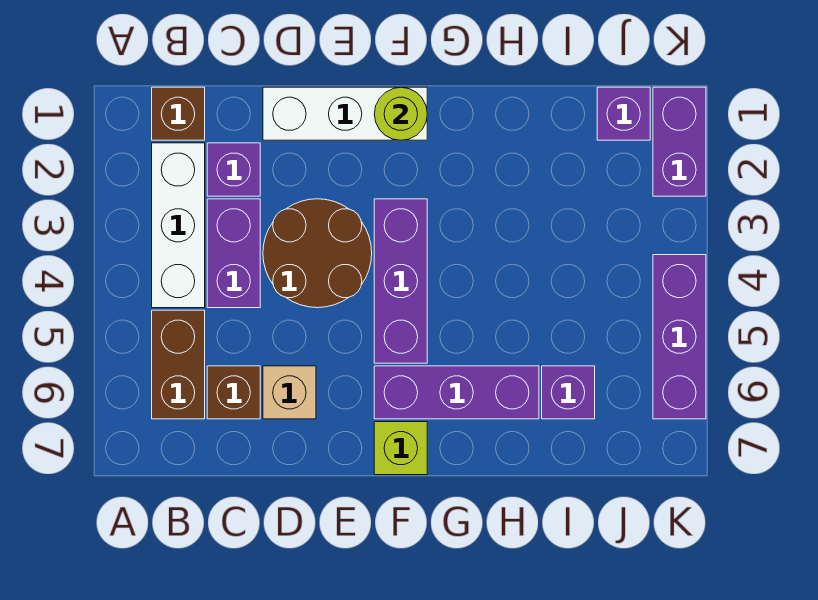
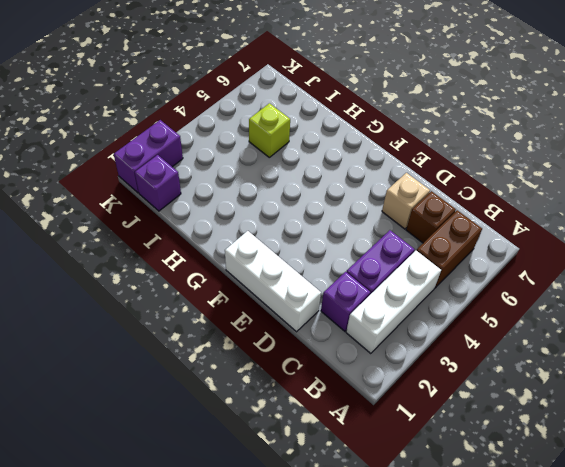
lime 1x1 brick [249,103,290,157] -> lime 1x1 brick moved to [374,422,427,475]
none -> brown 1x1 brick [152,87,205,140]
none -> brown 2x2 round brick [263,199,372,308]
none -> purple 1x3 brick [374,199,427,363]

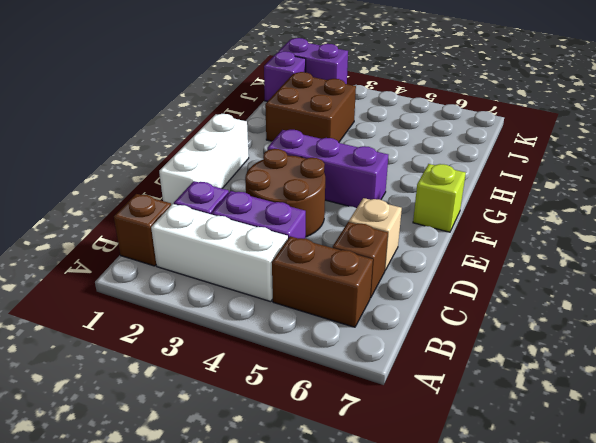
brown 2x2 brick [265,72,356,142] -> none
none -> purple 1x3 brick [374,366,539,419]
none -> purple 1x1 brick [542,366,595,419]
none -> purple 1x3 brick [653,255,706,419]

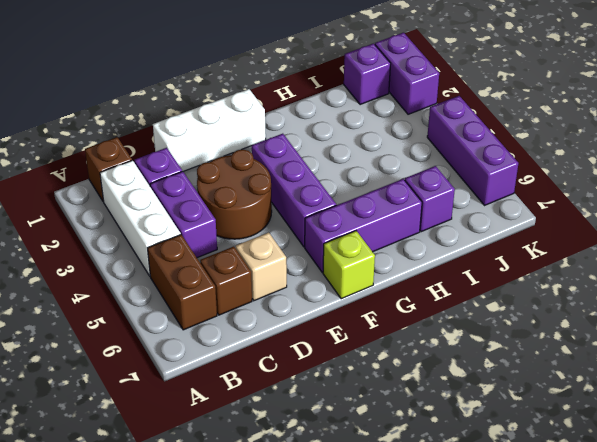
none -> lime 1x1 round brick [374,87,427,140]

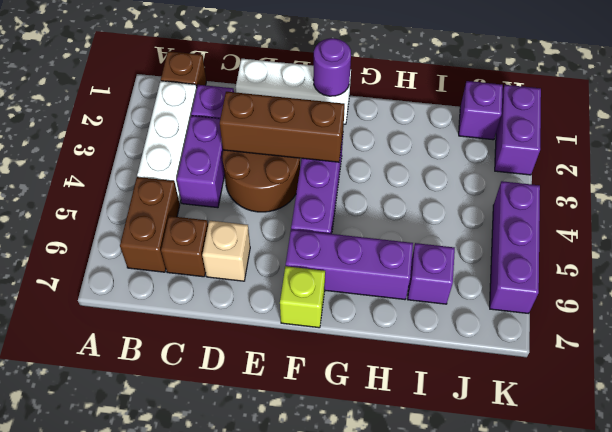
brown 1x3 brick [220,92,345,162] -> none
purple 1x1 round brick [313,38,351,96] -> lime 1x1 round brick [374,87,427,140]

